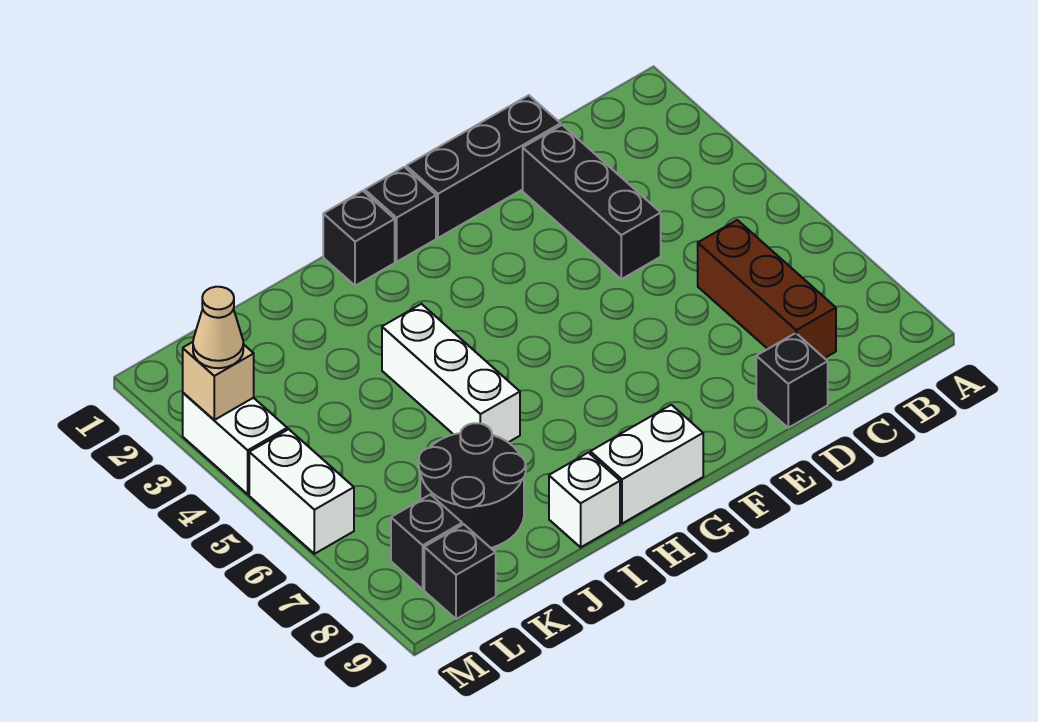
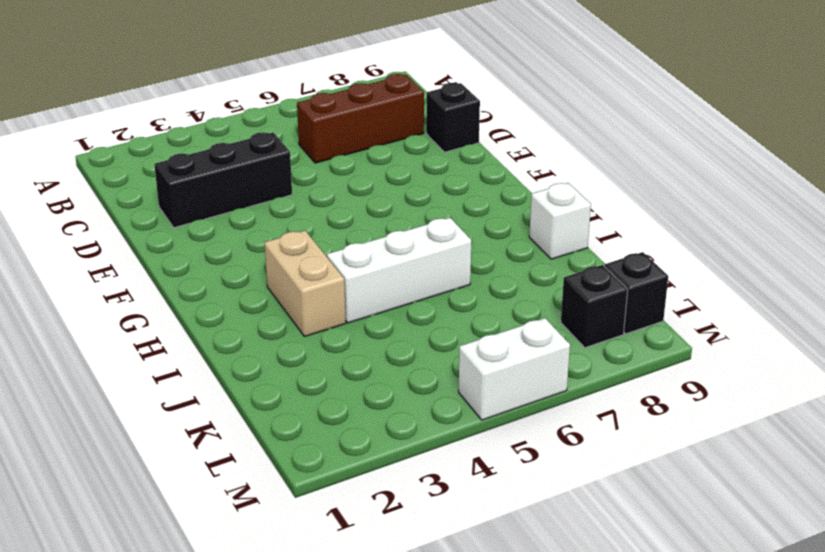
tan 1x2 brick [264,231,346,337] -> none
none -> black 1x3 brick [406,95,561,238]
none -> black 1x1 brick [365,167,436,262]
none -> white 1x2 brick [590,405,703,524]

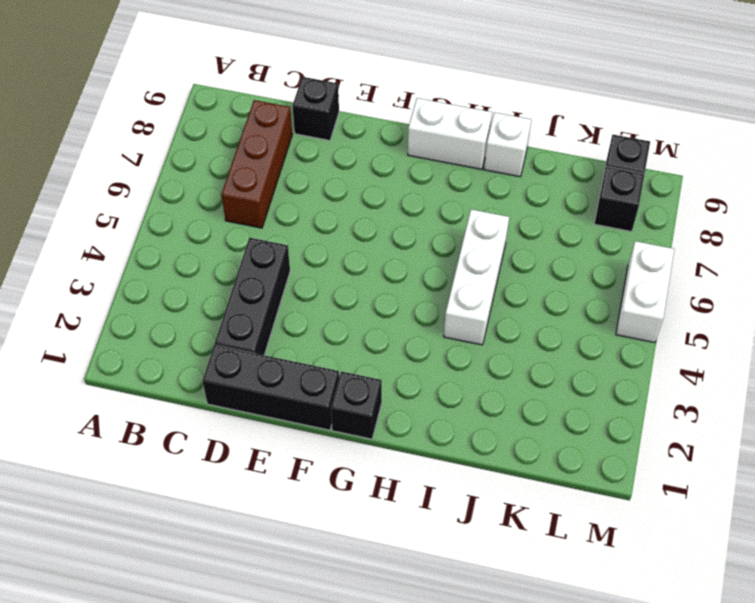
none -> black 1x1 brick [323,191,395,286]
none -> black 2x2 round brick [419,423,526,548]
none -> white 1x2 brick [183,393,287,494]

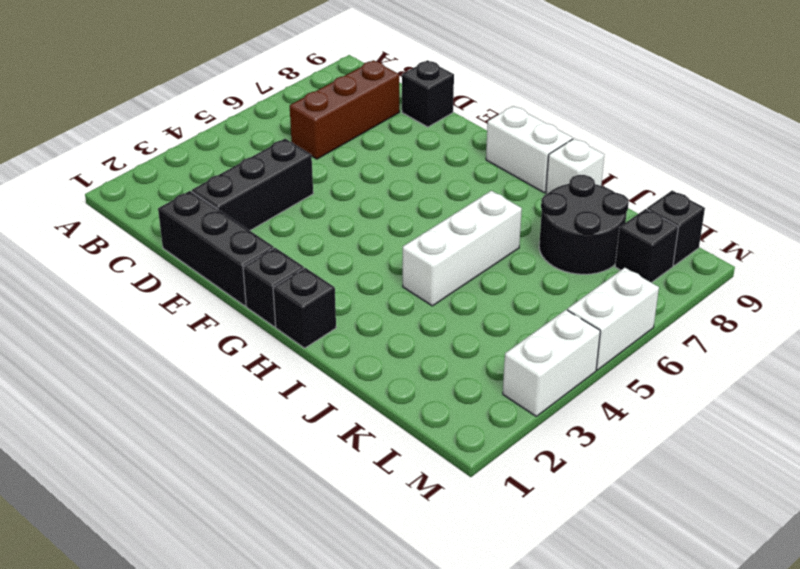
none -> tan 1x1 brick [183,342,254,420]
none -> tan 1x1 cone [193,287,243,368]

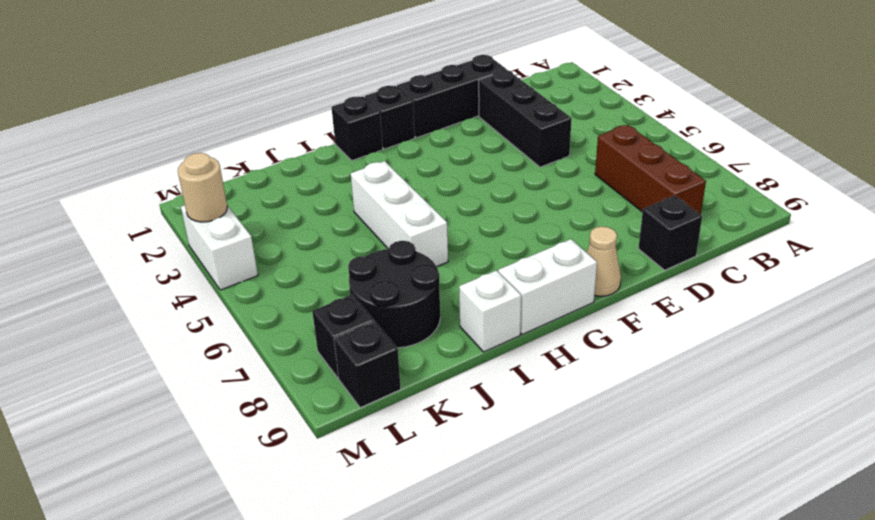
tan 1x1 cone [587,226,621,296] -> tan 1x1 cone moved to [193,287,243,368]
tan 1x1 round brick [178,153,227,222] -> tan 1x1 brick [183,342,254,420]
none -> white 1x2 brick [249,429,354,554]

